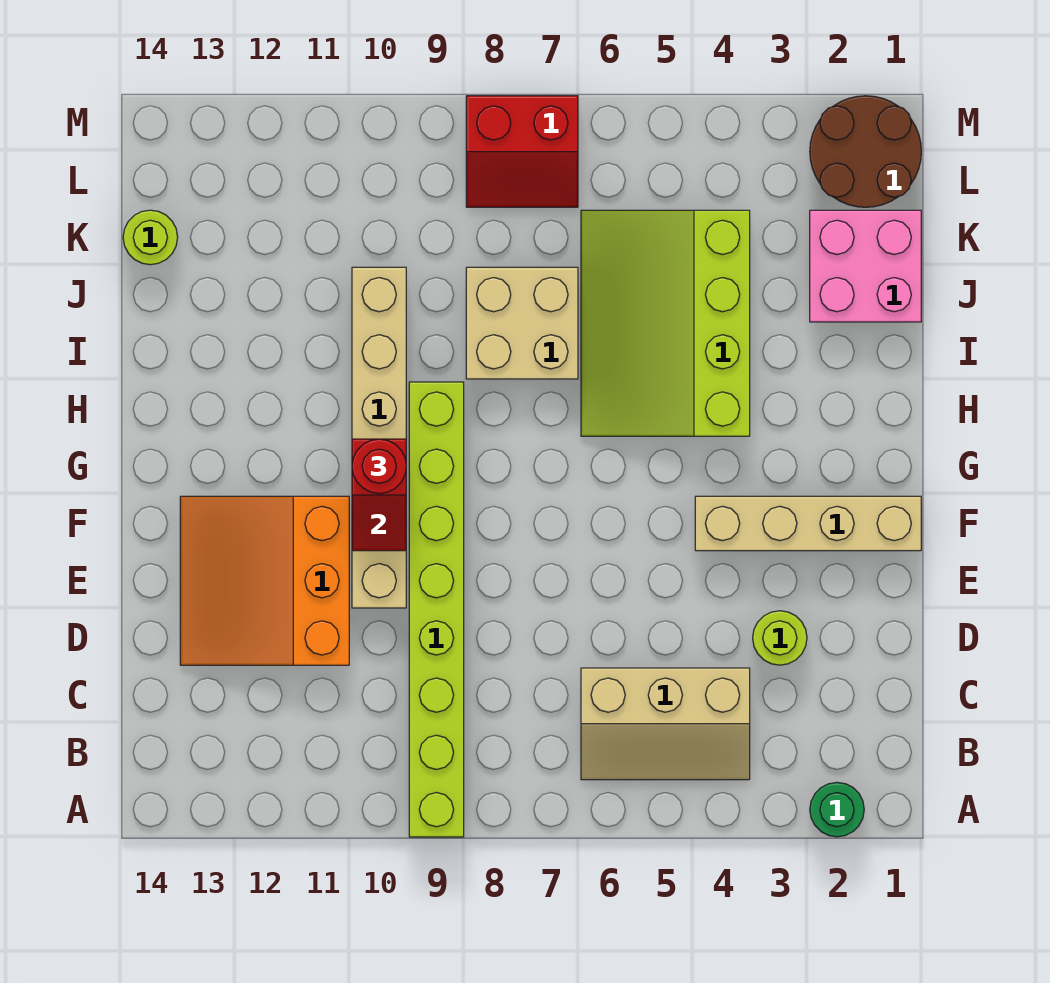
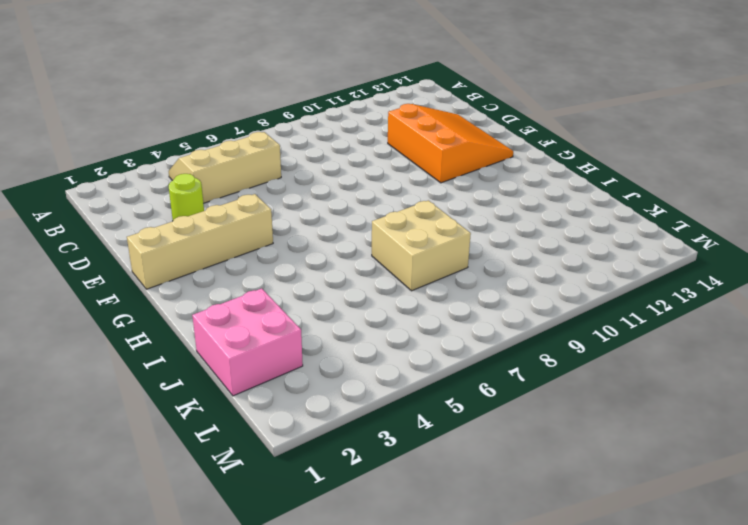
none -> green 1x1 round brick [810,782,864,837]
none -> lime 1x8 brick [409,382,464,837]
none -> tan 1x6 brick [352,267,406,608]

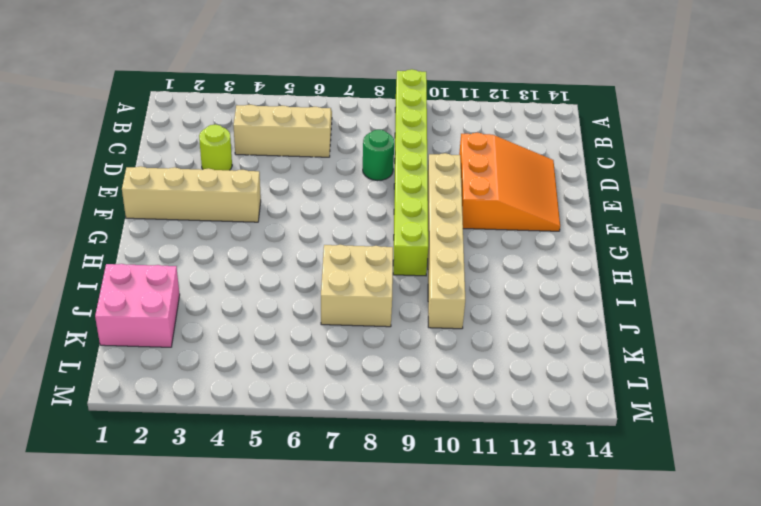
green 1x1 round brick [363,130,394,181] -> green 1x1 round brick moved to [810,782,864,837]
none -> lime 3x4 slope [581,210,750,436]
none -> lime 1x1 round brick [123,210,178,265]
none -> brown 2x2 round brick [810,96,921,207]

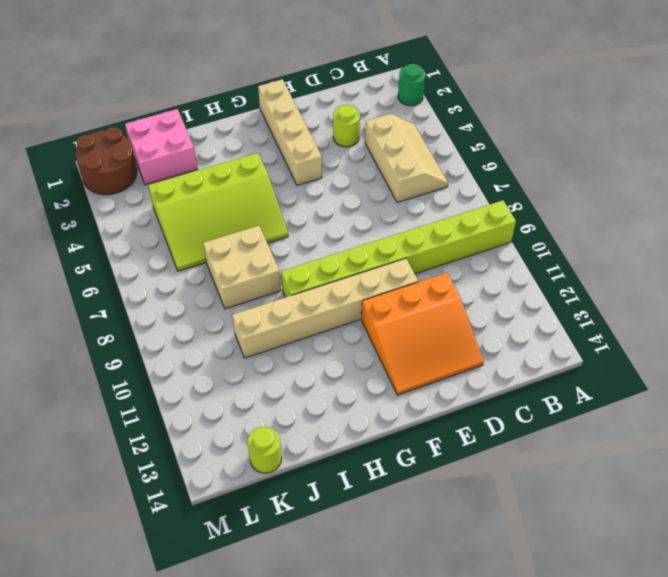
none -> red 2x2 slope [466,96,578,207]
none -> red 1x2 slope [352,439,406,551]
none -> red 1x1 round brick [352,439,406,494]

